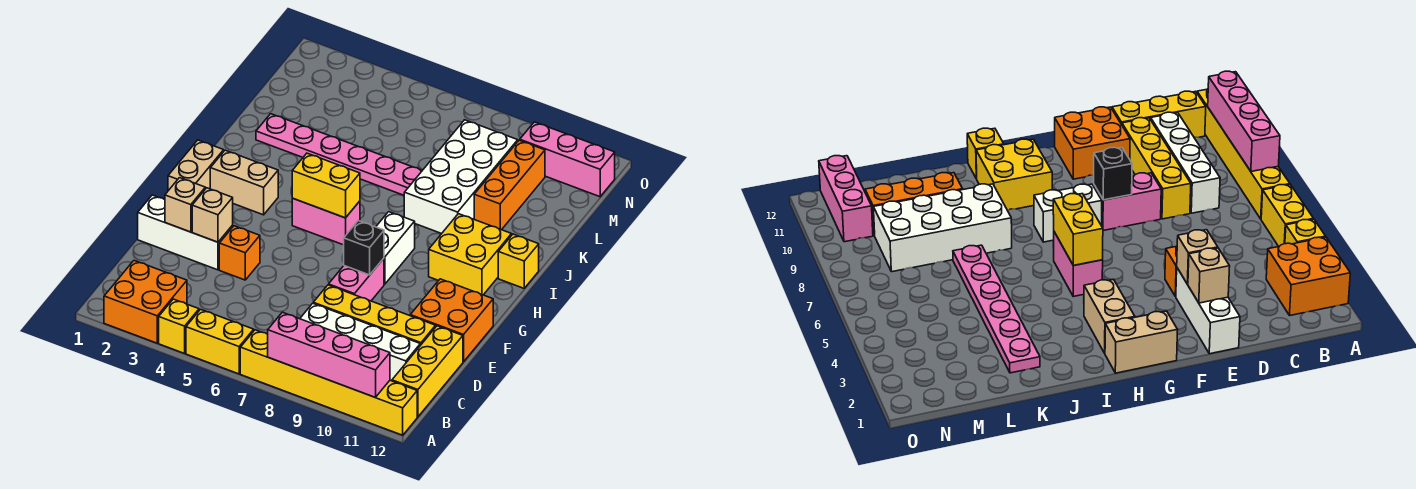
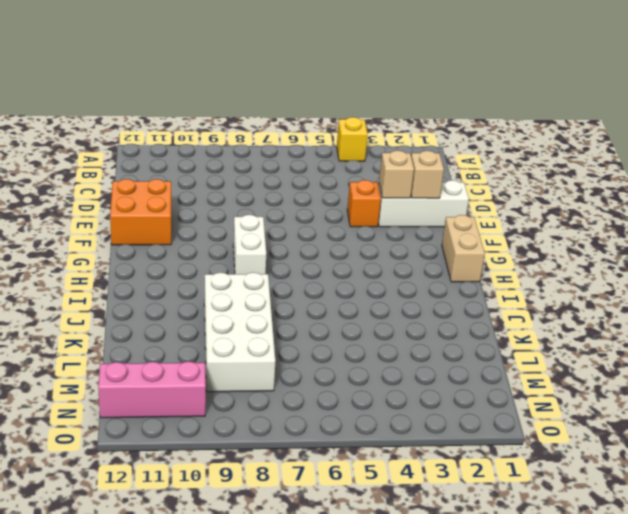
none -> orange 2x2 brick [104,261,187,343]
none -> yellow 1x2 brick [186,309,254,374]
none -> yellow 1x6 brick [240,330,417,435]

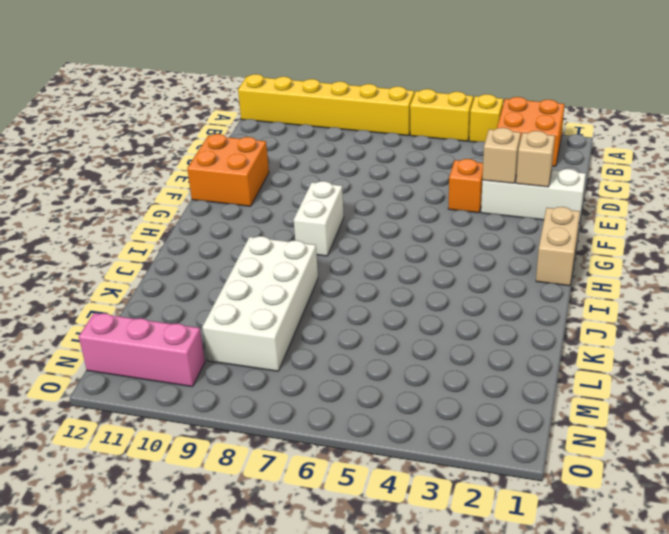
none -> yellow 1x3 brick [392,326,463,417]
none -> white 1x4 brick [300,303,420,381]
none -> yellow 1x4 brick [313,285,436,345]

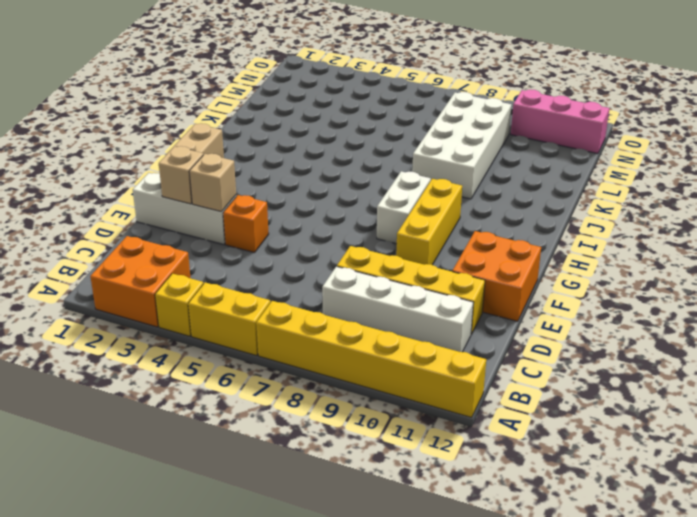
yellow 1x3 brick [396,179,462,265] -> yellow 1x3 brick moved to [392,326,463,417]
none -> pink 1x2 brick [329,258,384,301]
none -> tan 1x2 brick [210,150,278,215]
none -> pink 1x2 brick [292,198,360,245]

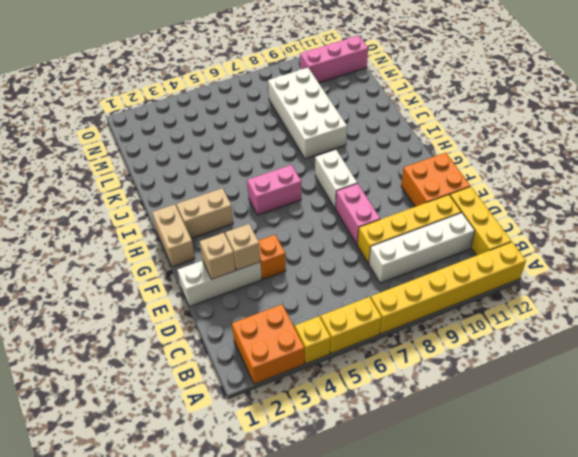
none -> yellow 2x2 brick [429,214,512,295]
none -> yellow 1x1 brick [498,234,539,288]
none -> pink 1x6 plate [256,114,422,195]

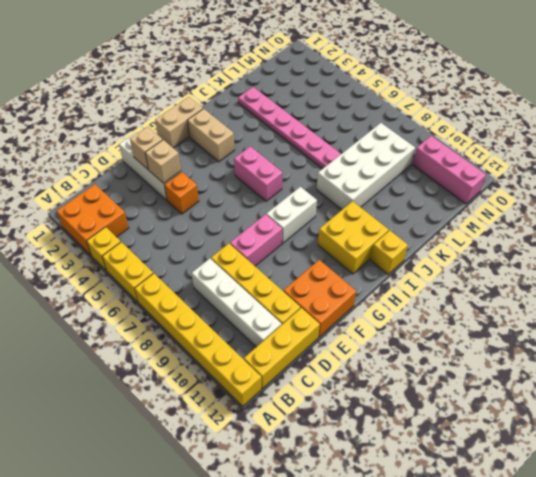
none -> orange 1x3 brick [474,140,545,230]
none -> pink 1x4 brick [268,312,390,397]
none -> black 1x1 brick [344,221,384,275]

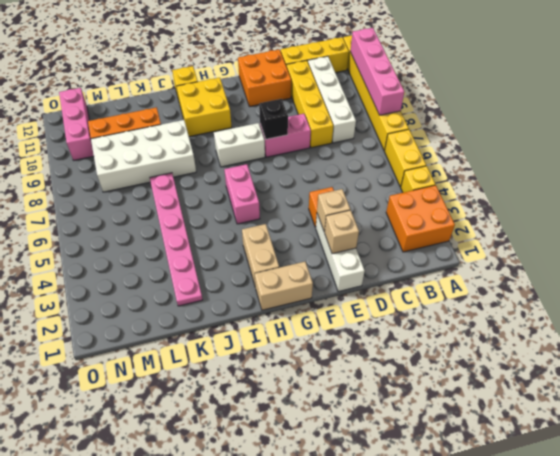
none -> yellow 1x2 brick [292,153,360,218]

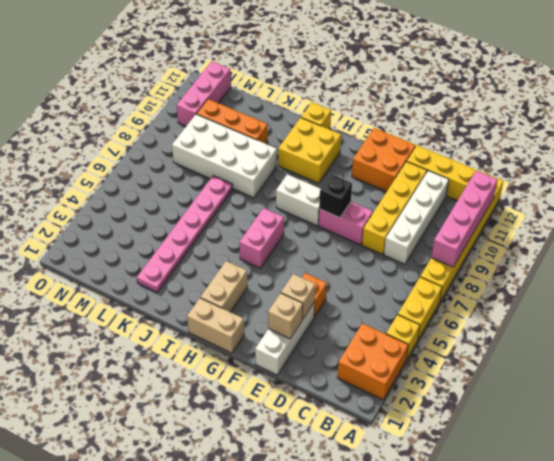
none -> yellow 1x2 brick [292,153,360,218]

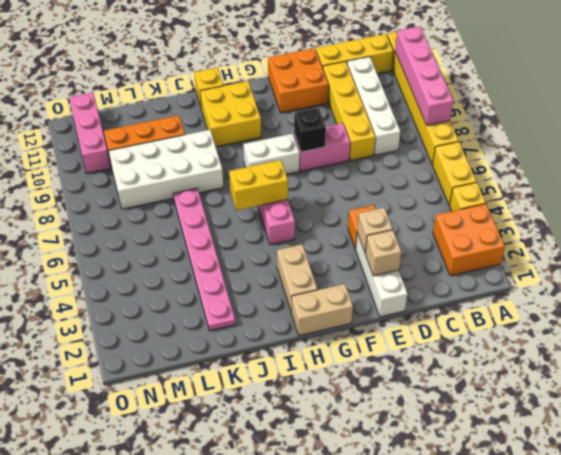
yellow 1x2 brick [229,160,288,210] -> yellow 1x2 brick turned to [292,153,360,218]

